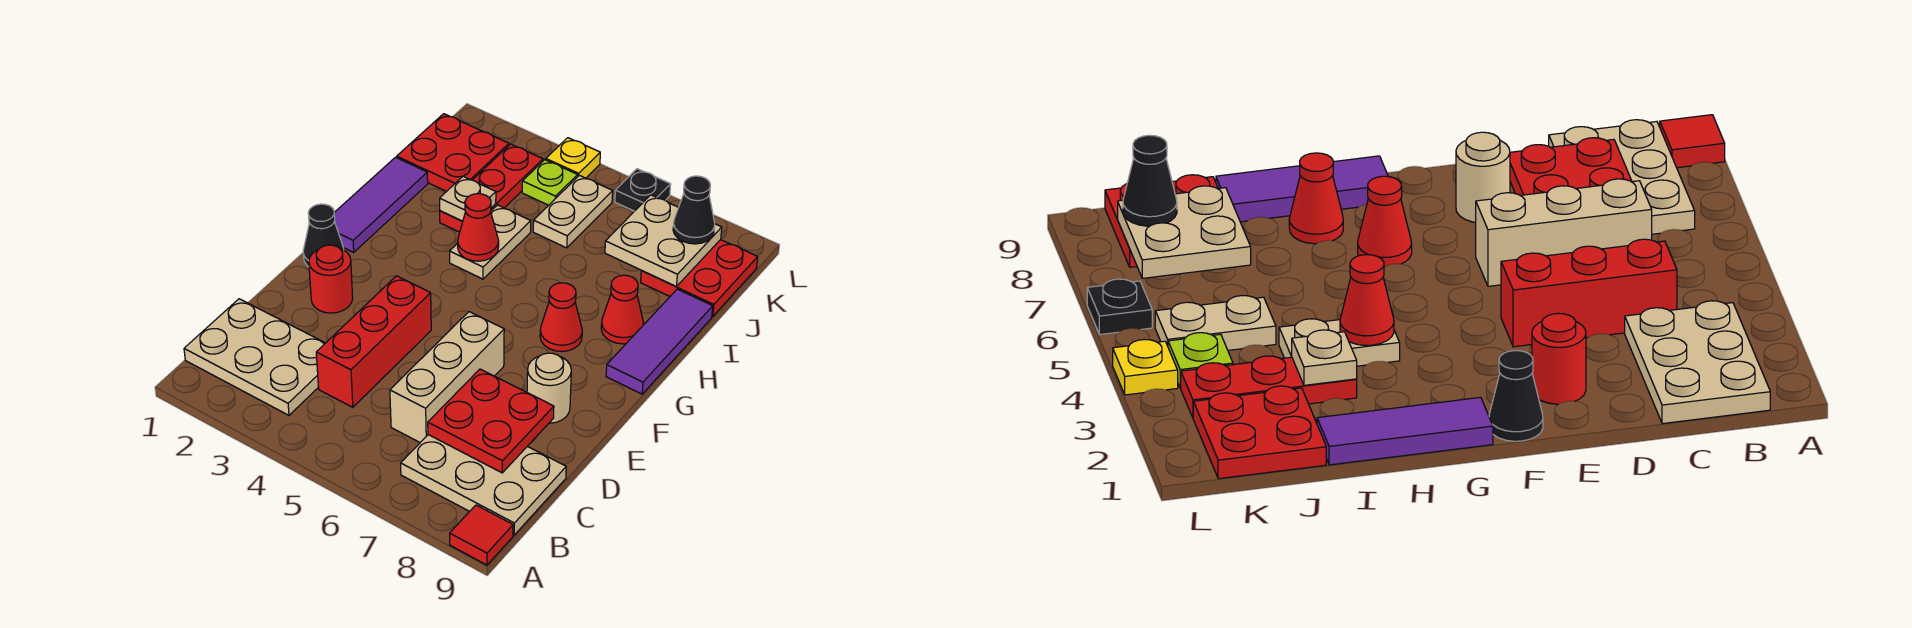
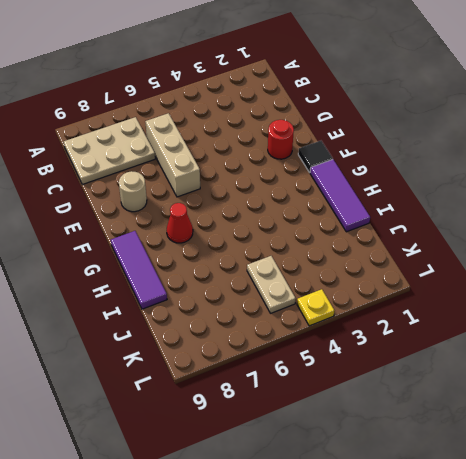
black 1x1 tile [298,141,333,172] -> black 1x1 cone [303,204,344,267]
none -> red 1x1 tile [450,505,513,565]
none -> tan 2x3 plate [184,299,325,415]
none -> red 1x3 brick [316,276,431,407]

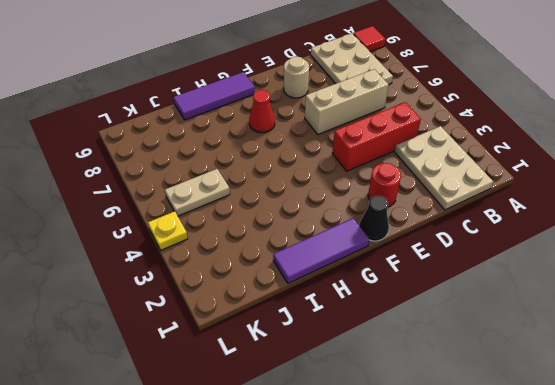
none -> tan 1x2 plate [450,205,531,279]
none -> red 1x1 cone [601,275,644,344]
none -> red 1x3 plate [440,144,543,232]

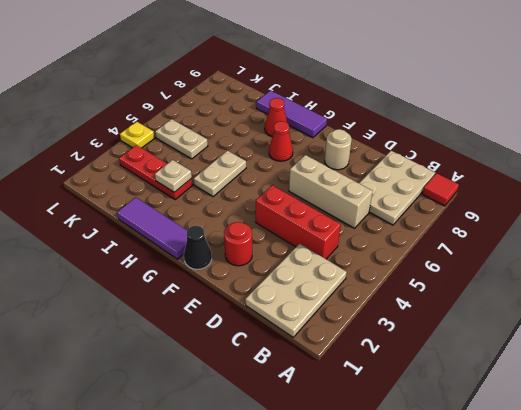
tan 1x2 plate [194,151,246,197] -> tan 1x2 plate turned to [450,205,531,279]
none -> red 2x2 plate [397,114,509,192]
none -> red 2x2 plate [641,240,758,316]
none -> lime 1x1 plate [522,160,578,205]

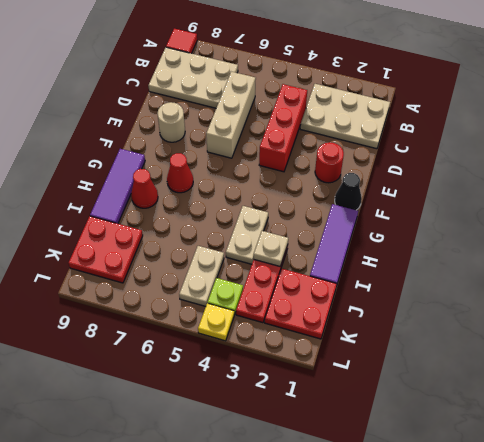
none -> black 1x1 plate [615,169,671,211]
none -> red 2x2 plate [428,369,554,473]
none -> red 1x1 cone [458,194,499,261]

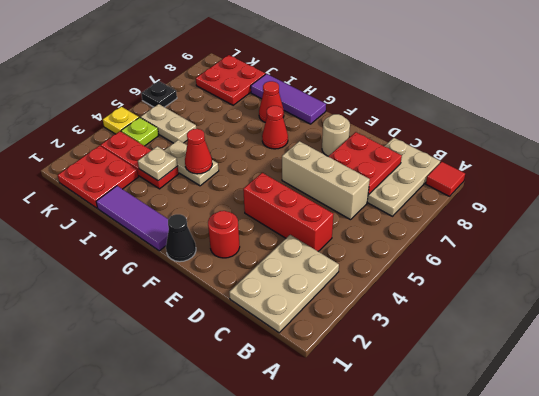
none -> tan 2x2 plate [605,195,722,286]
none -> black 1x1 cone [673,176,715,244]

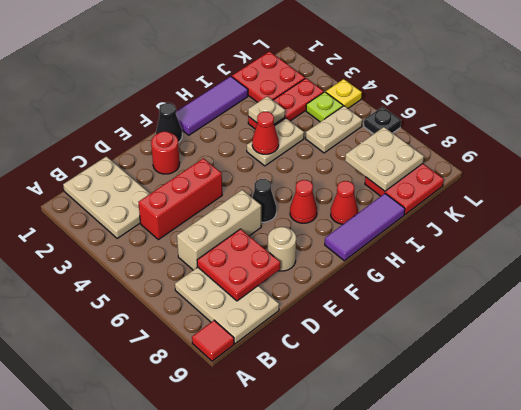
black 1x1 cone [252,179,276,222] -> black 1x1 cone moved to [673,176,715,244]

